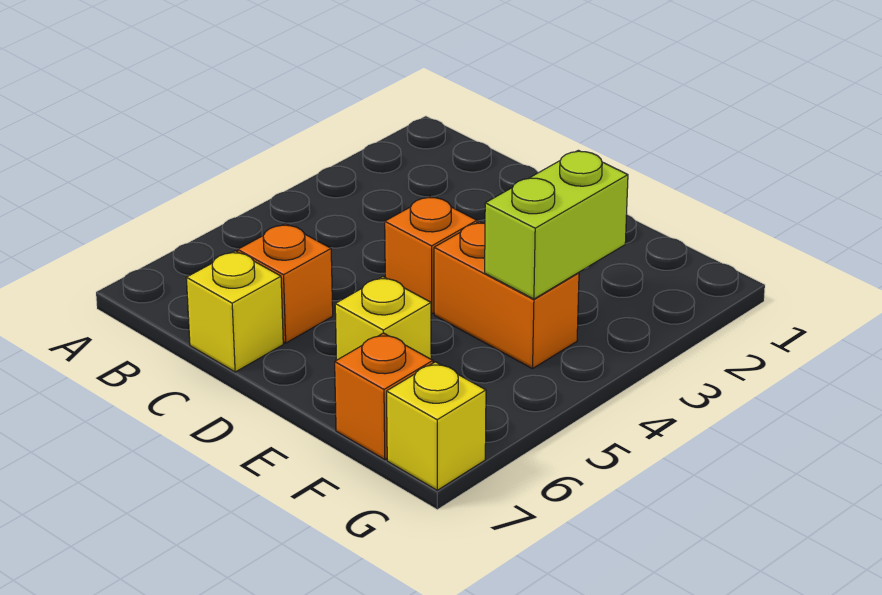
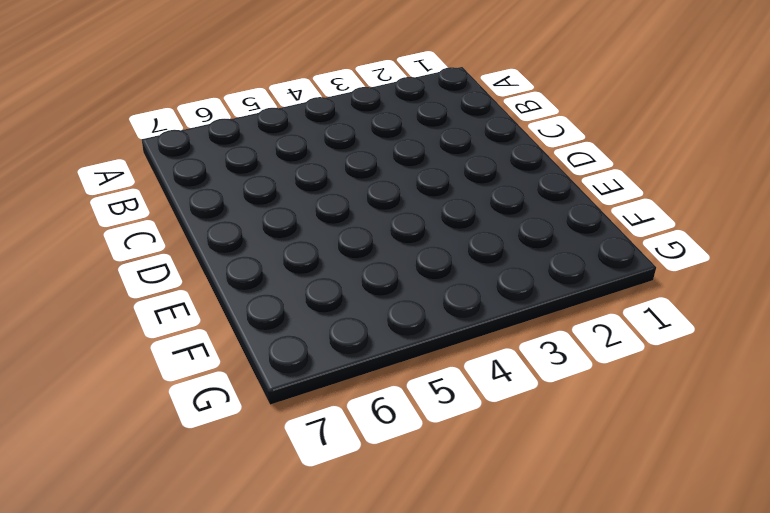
none -> orange 1x1 brick [238,224,333,343]
none -> yellow 1x1 brick [186,251,283,372]

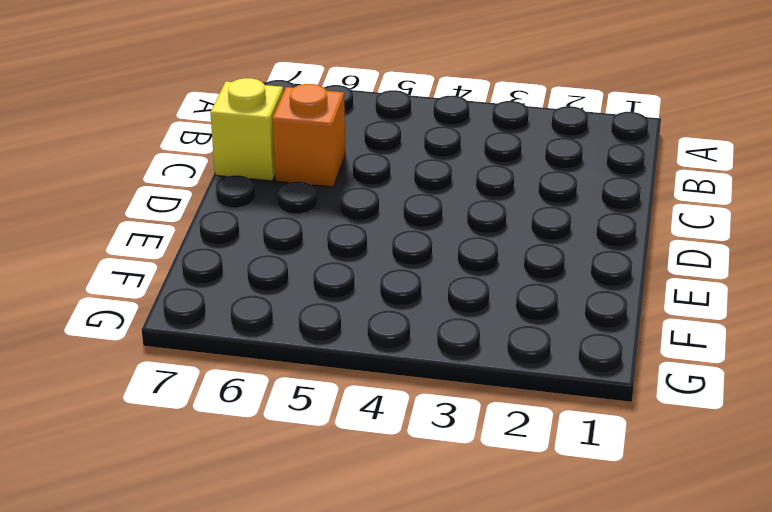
none -> orange 1x1 brick [385,196,477,314]
none -> orange 1x2 brick [434,222,579,369]

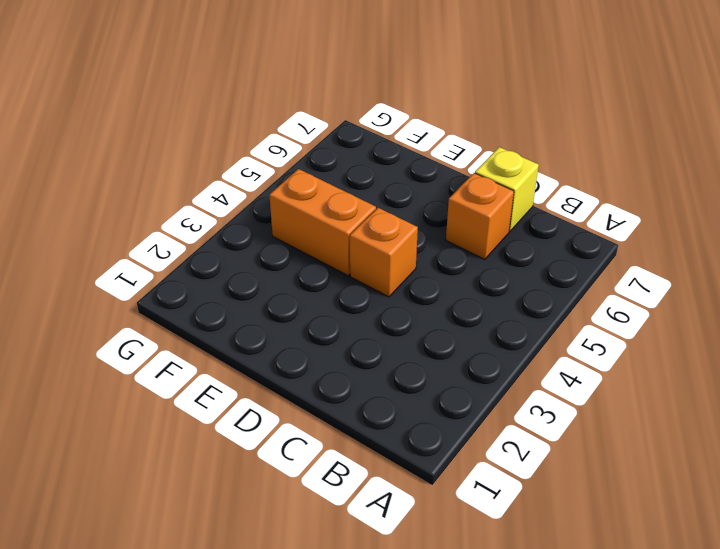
none -> yellow 1x1 brick [335,277,431,360]
none -> orange 1x1 brick [335,333,433,460]

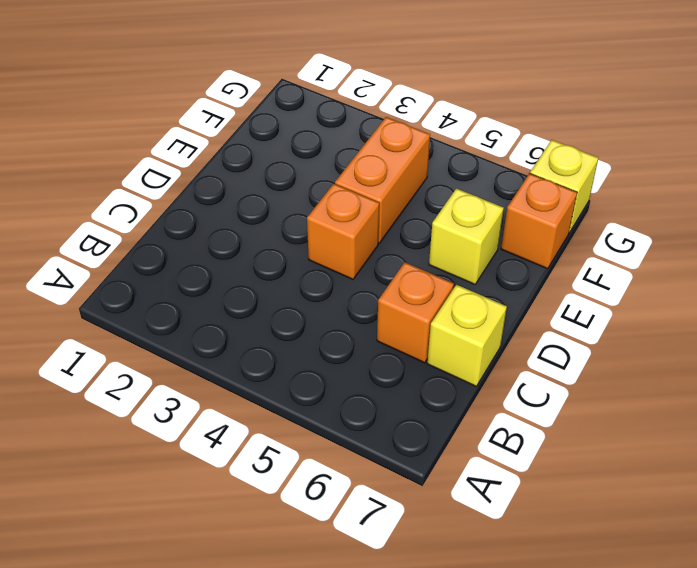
none -> lime 1x2 brick [485,150,628,299]

